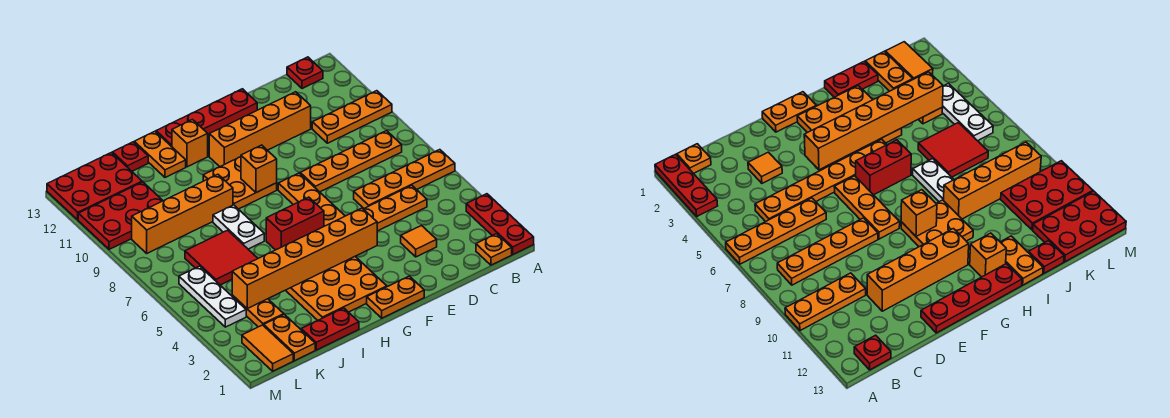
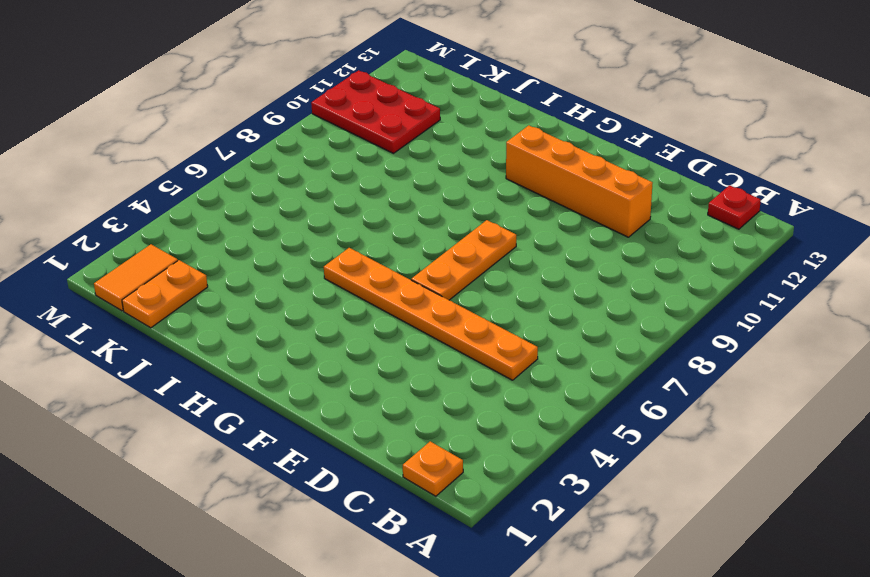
none -> red 1x3 plate [466,194,534,254]
none -> orange 1x4 plate [354,150,455,208]
none -> orange 1x3 plate [312,91,392,143]
none -> orange 1x4 plate [300,131,402,192]

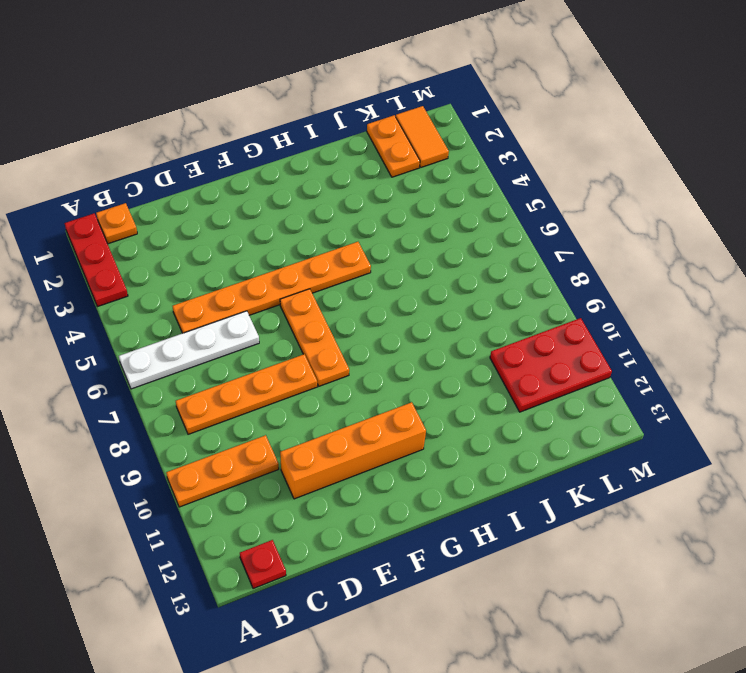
white 1x4 plate [119,311,259,389] -> orange 1x4 plate [354,150,455,208]
none -> orange 1x1 tile [401,226,437,257]
none -> red 1x4 plate [156,89,257,147]
none -> orange 1x2 plate [367,276,424,318]
none -> orange 3x3 plate [286,257,387,320]

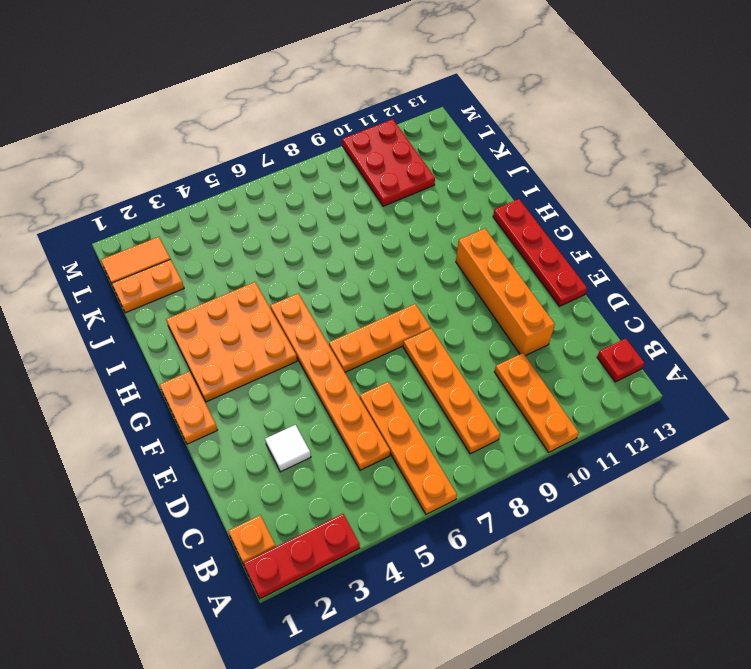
white 1x1 tile [265,425,311,472] -> orange 1x1 tile [401,226,437,257]
none -> red 1x2 brick [266,197,324,250]
none -> orange 2x2 plate [203,157,277,209]
none -> orange 1x1 brick [172,120,208,167]
none -> red 1x2 plate [301,308,359,350]

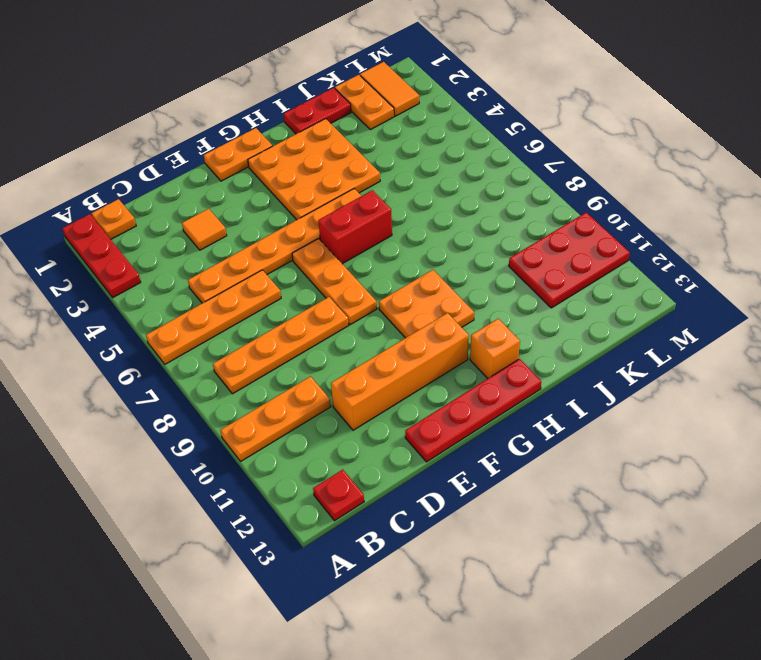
none -> white 1x2 plate [213,205,264,249]
none -> orange 1x4 brick [132,174,233,253]
none -> orange 1x2 plate [134,131,186,177]
none -> red 2x2 tile [185,230,258,285]

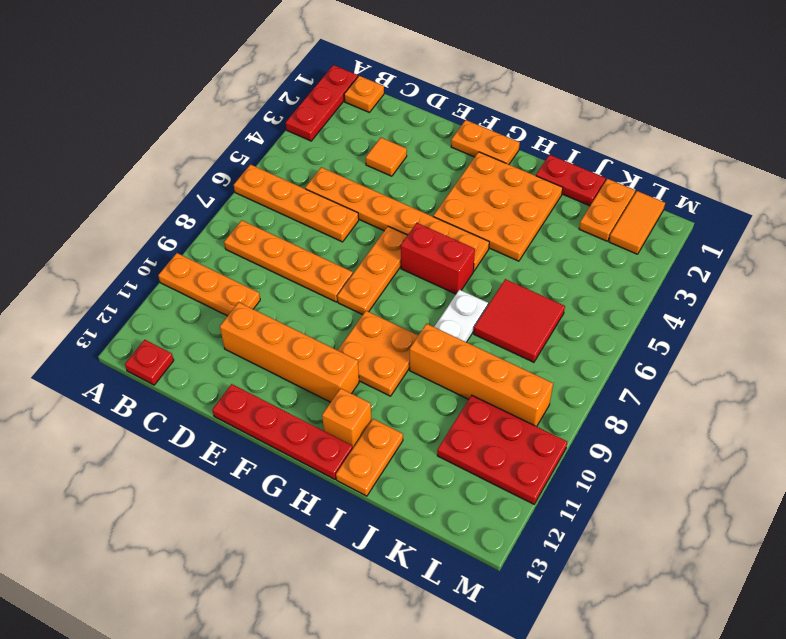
none -> red 1x1 plate [112,142,148,171]
none -> orange 1x2 plate [232,295,284,327]
none -> red 2x3 plate [47,153,142,220]
none -> white 1x3 plate [179,266,246,327]

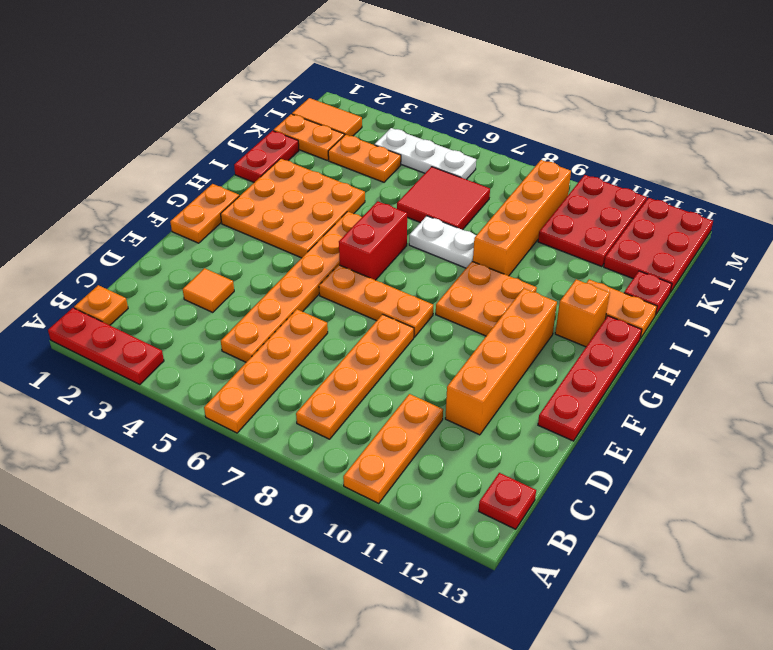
none -> orange 1x6 brick [232,208,377,308]
none -> orange 1x1 brick [241,145,277,192]

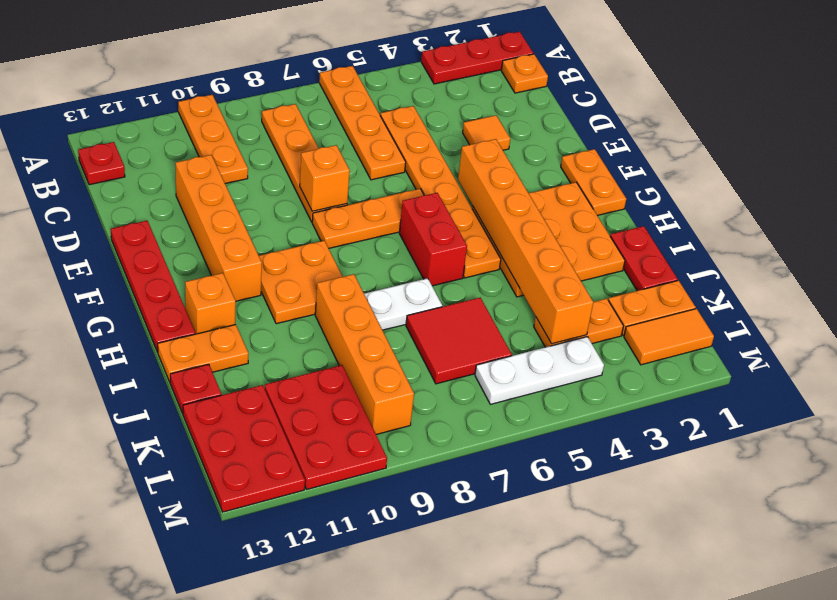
orange 1x1 brick [300,145,350,211] -> orange 1x1 brick moved to [241,145,277,192]

